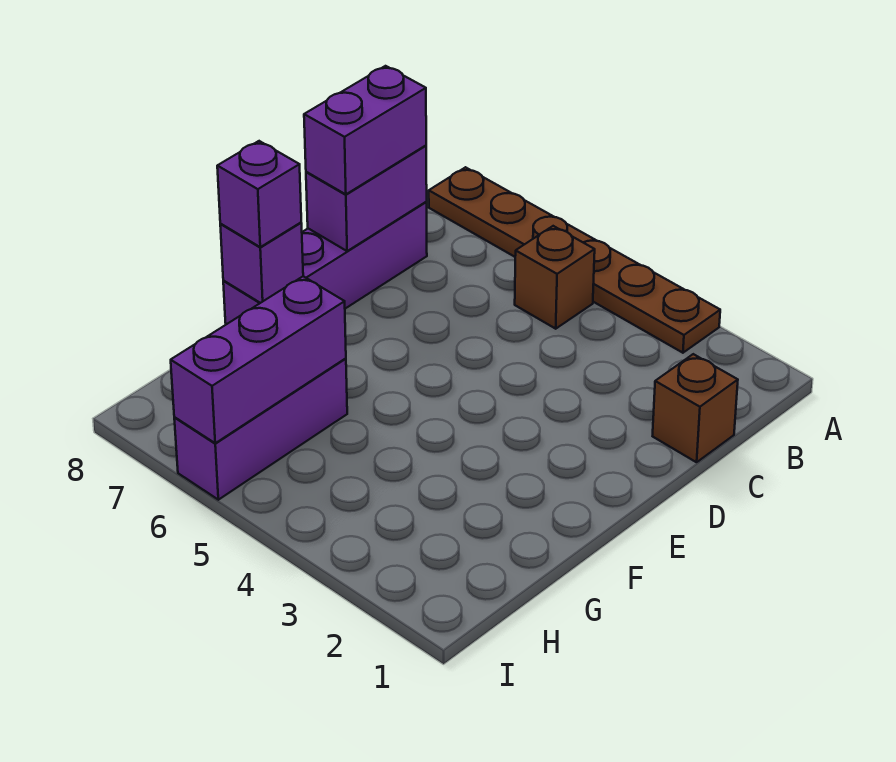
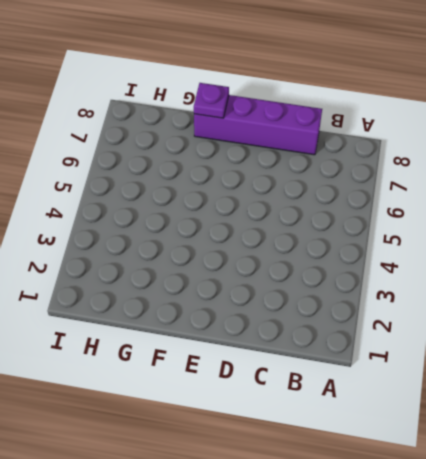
purple 1x1 plate [194,83,229,118] -> purple 1x1 brick [220,223,303,303]
none -> brown 1x6 plate [429,167,720,353]
none -> brown 1x1 brick [515,226,595,329]

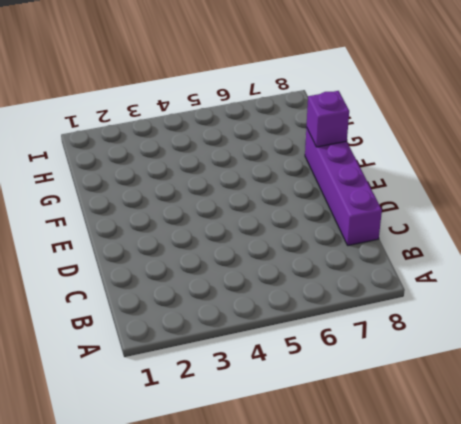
none -> brown 1x6 plate [429,167,720,353]
none -> brown 1x1 brick [515,226,595,329]

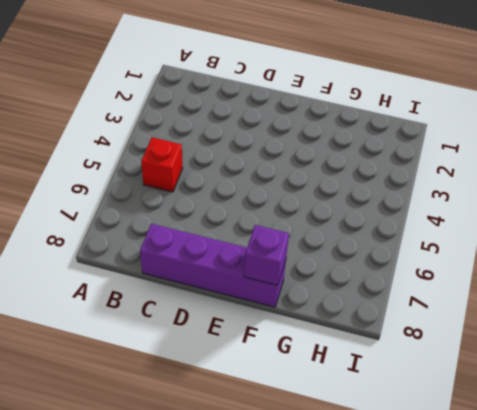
red 1x1 brick [141,137,183,192] -> brown 1x1 brick [515,226,595,329]
none -> brown 1x6 plate [429,167,720,353]
none -> brown 1x1 brick [653,354,738,462]

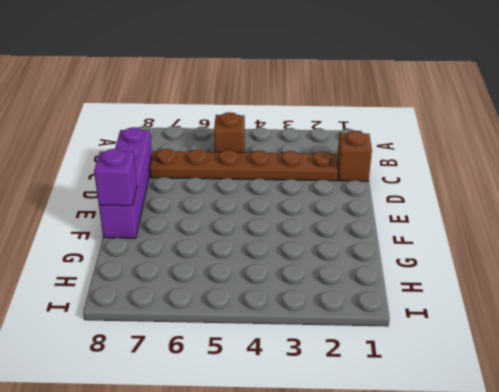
brown 1x6 plate [150,149,338,181] -> brown 1x6 plate moved to [429,167,720,353]
none -> purple 1x3 brick [174,359,347,500]
none -> purple 1x2 brick [306,146,427,251]

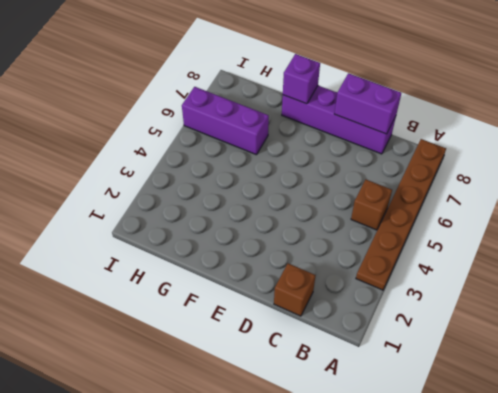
none -> purple 1x3 brick [171,276,346,443]
none -> purple 1x2 brick [304,66,426,194]

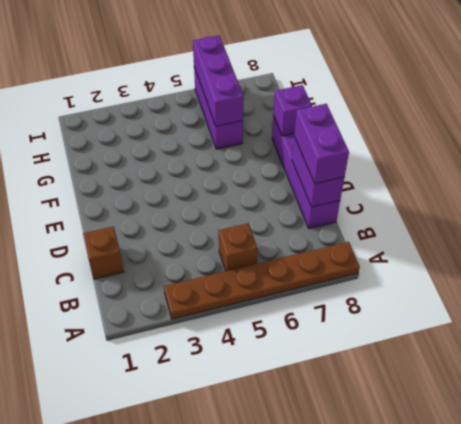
none -> purple 1x1 brick [217,141,301,247]

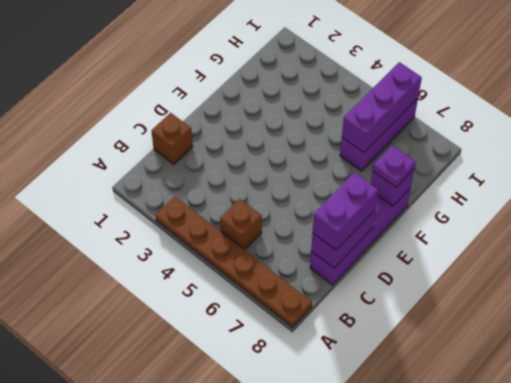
purple 1x1 plate [373,146,416,187] -> purple 1x1 brick [217,141,301,247]

